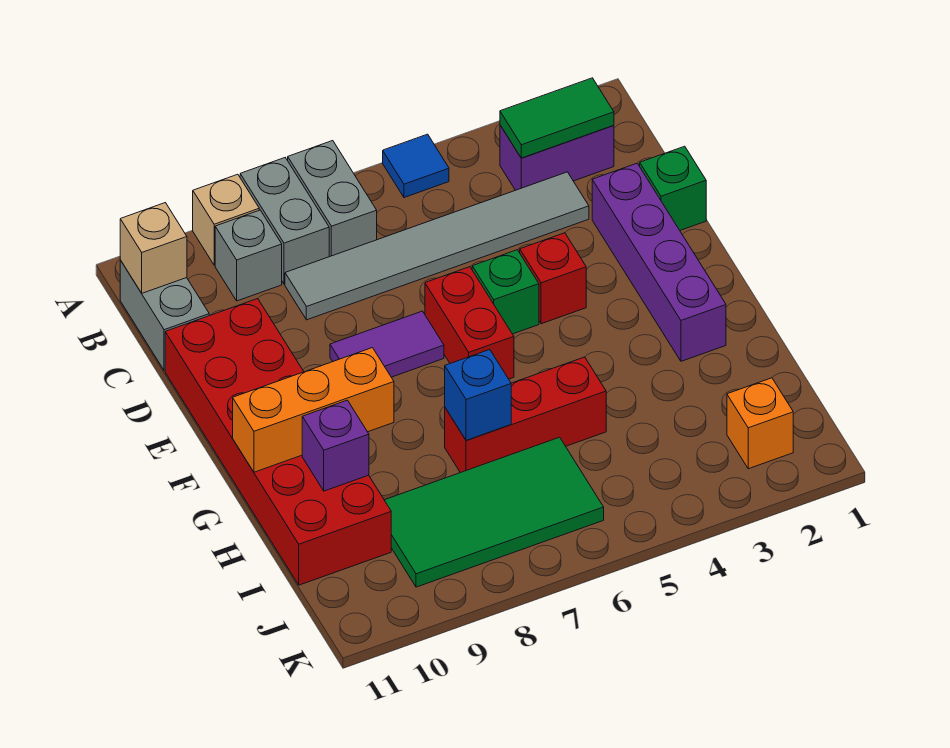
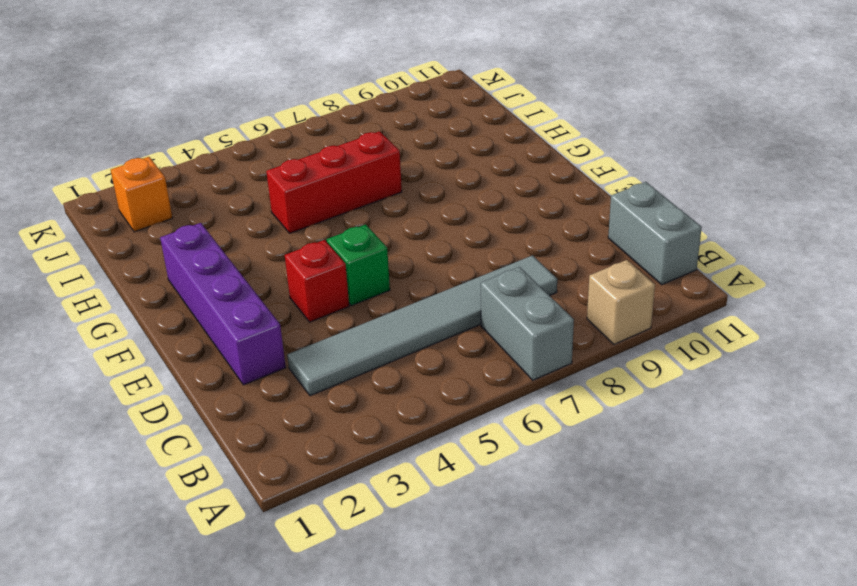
none -> blue 1x1 tile [383,134,449,198]
none -> grey 1x2 brick [240,158,329,284]
none -> purple 1x2 brick [500,125,614,190]

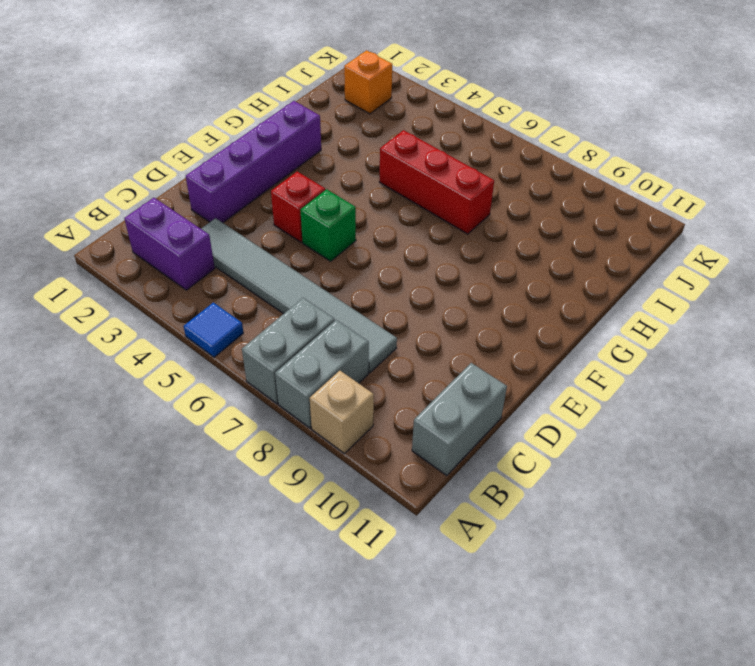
none -> grey 1x1 brick [215,210,282,301]
none -> green 1x1 brick [640,146,706,230]
none -> red 2x6 brick [165,299,391,585]

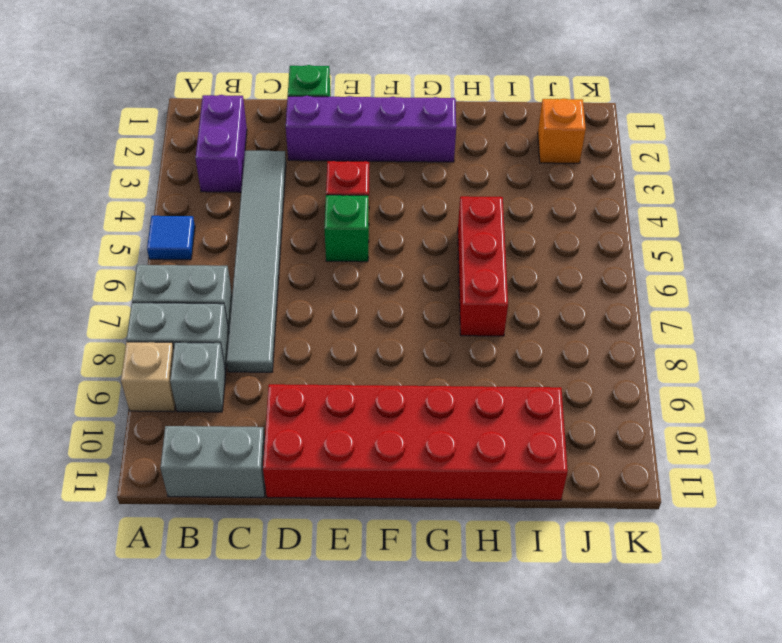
none -> red 1x2 brick [425,267,514,379]
none -> purple 1x2 tile [330,311,444,377]
none -> green 2x4 tile [385,437,604,587]

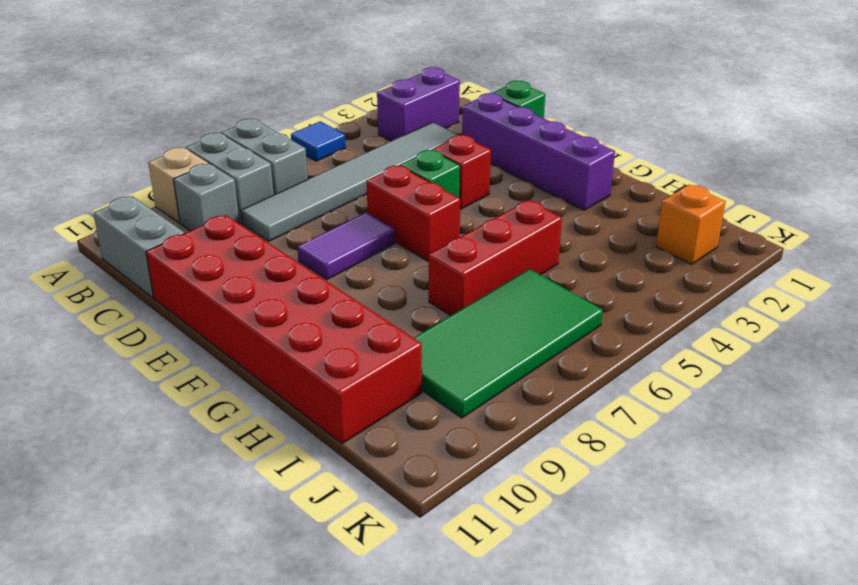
none -> green 1x2 tile [500,78,614,158]
none -> tan 1x1 brick [120,203,187,293]
none -> orange 1x3 brick [233,348,394,472]

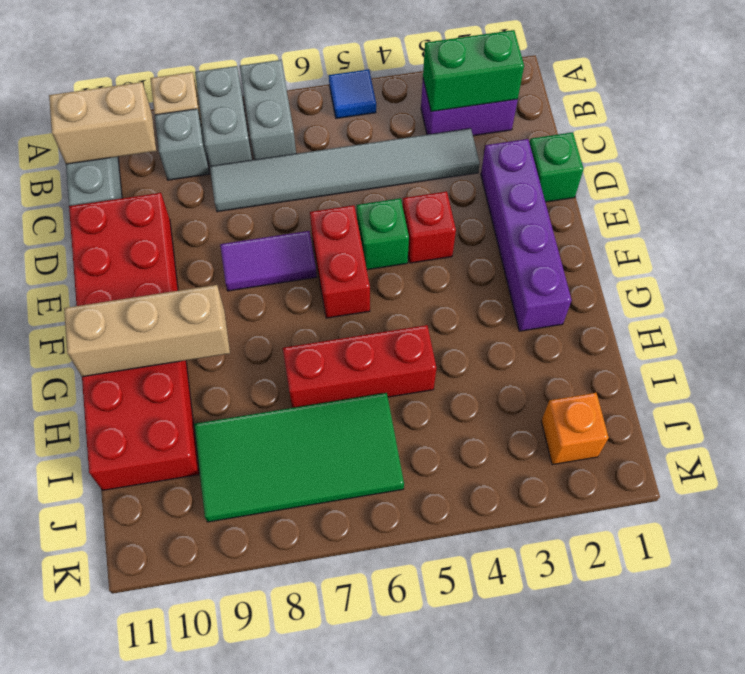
green 1x2 brick [423,30,524,112] -> green 1x2 tile [500,78,614,158]
tan 1x2 brick [49,82,156,164] -> tan 1x1 brick [120,203,187,293]
tan 1x3 brick [64,285,230,377] -> orange 1x3 brick [233,348,394,472]
none -> blue 1x1 brick [445,350,511,441]
none -> purple 1x1 brick [302,400,369,491]

